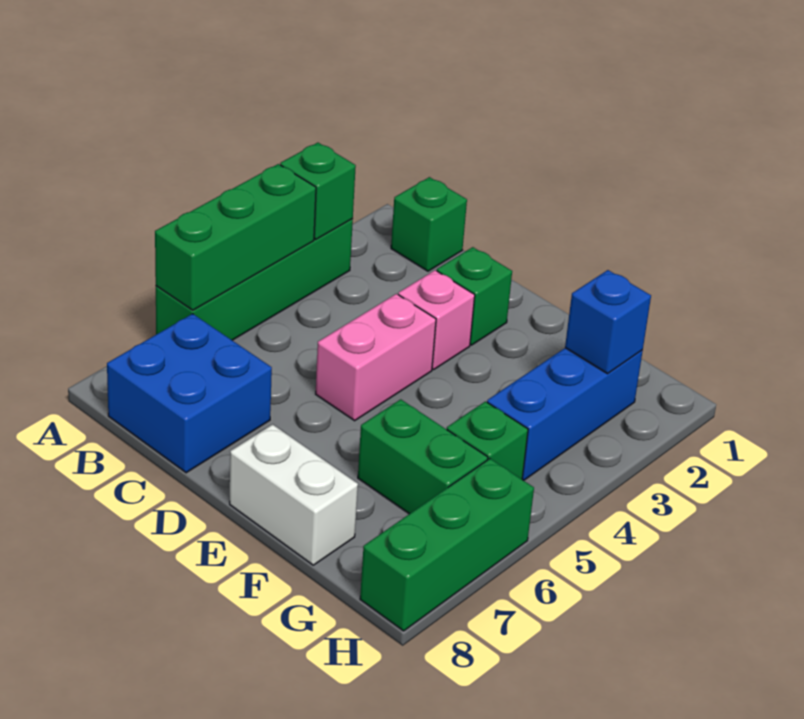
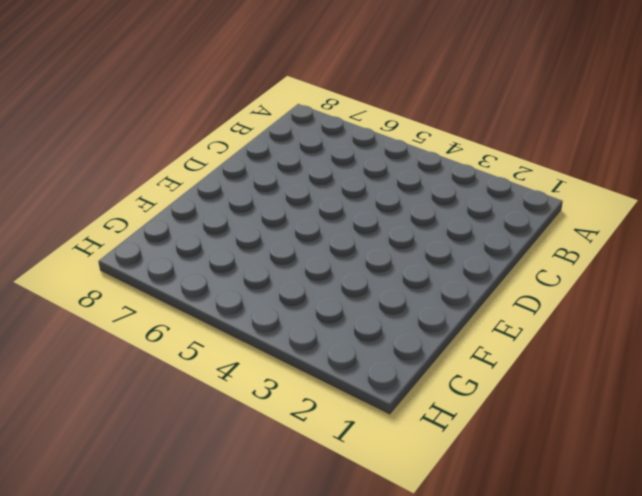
none -> green 1x4 brick [156,219,353,340]
none -> green 1x1 brick [391,177,467,271]
none -> blue 2x2 brick [107,314,272,473]

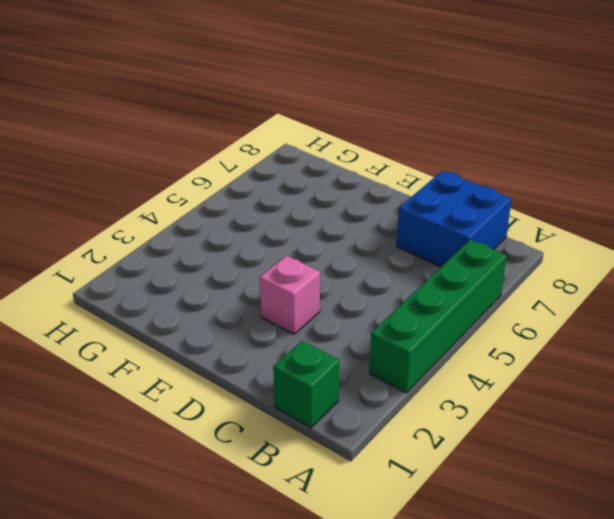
none -> green 1x1 brick [437,247,512,345]
none -> pink 1x2 brick [316,294,436,421]
none -> white 1x2 brick [230,424,358,565]

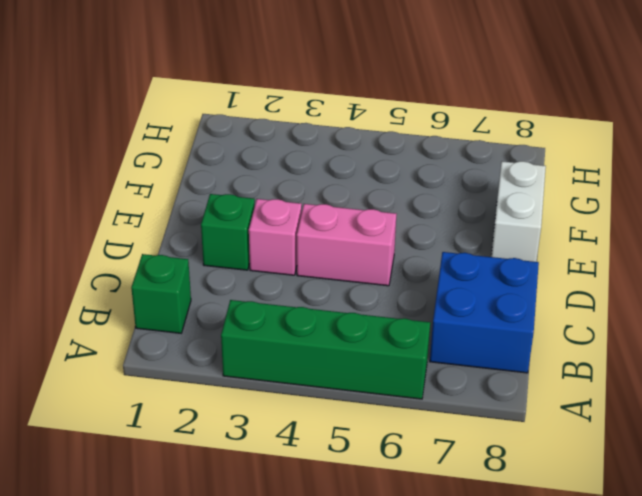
none -> green 1x2 brick [358,399,488,514]
none -> blue 1x3 brick [487,348,643,481]
none -> green 1x1 brick [447,401,528,479]

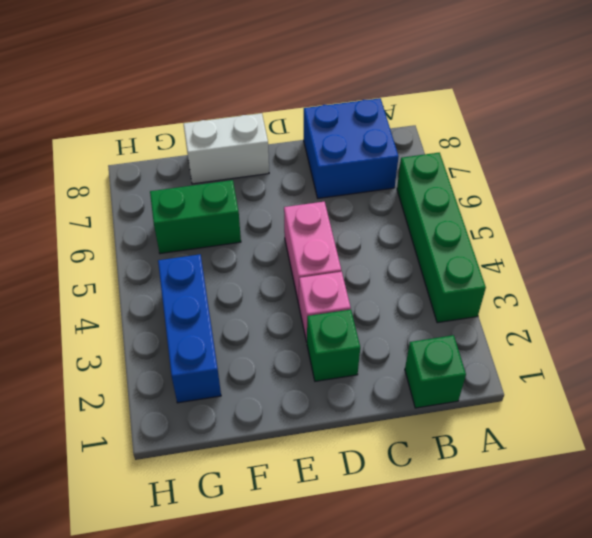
none -> green 1x1 brick [447,401,528,479]
none -> green 1x3 brick [360,459,534,631]
none -> green 1x1 brick [280,143,356,239]

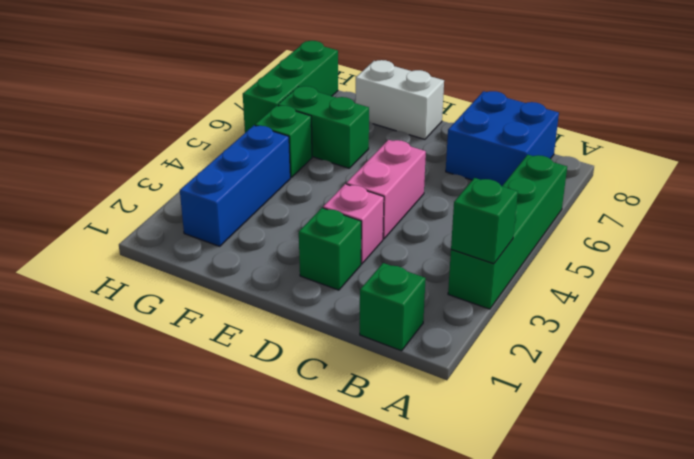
none -> green 1x3 brick [155,164,316,310]
none -> blue 1x1 brick [565,270,651,374]

